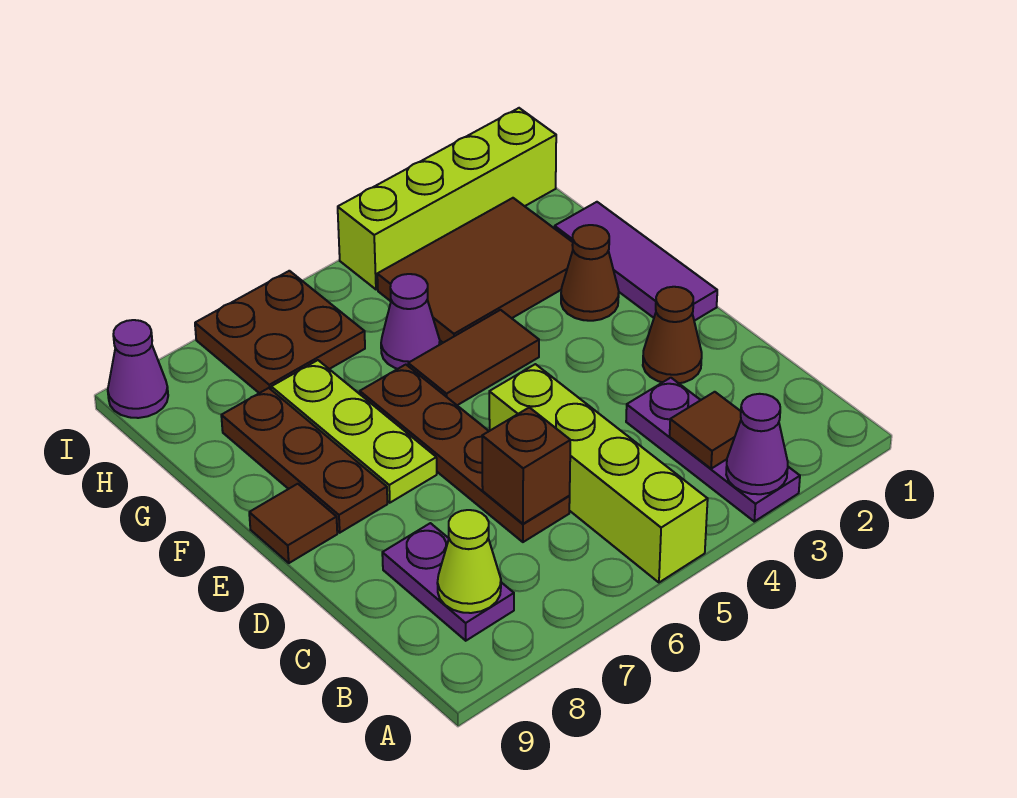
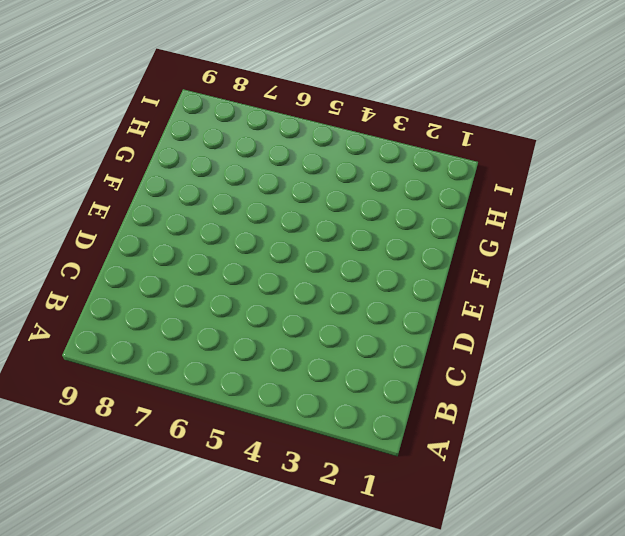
none -> purple 1x3 plate [626,378,800,521]
none -> lime 1x4 brick [489,364,708,582]
none -> purple 1x2 plate [382,523,514,641]

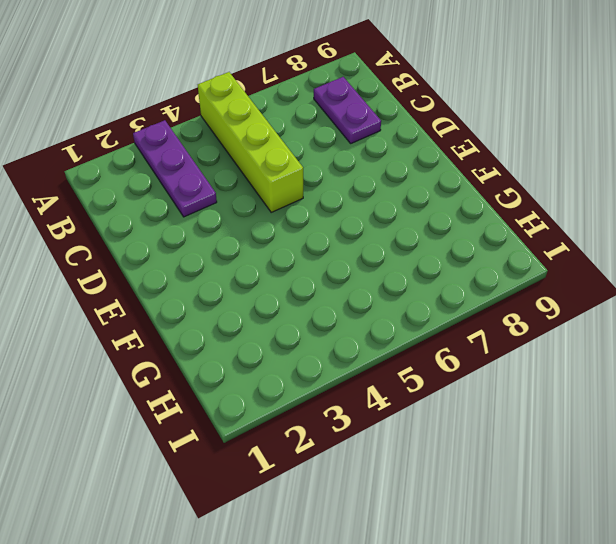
none -> brown 1x4 plate [360,365,570,542]
none -> brown 1x1 cone [643,287,702,383]
none -> purple 1x3 tile [554,202,717,321]

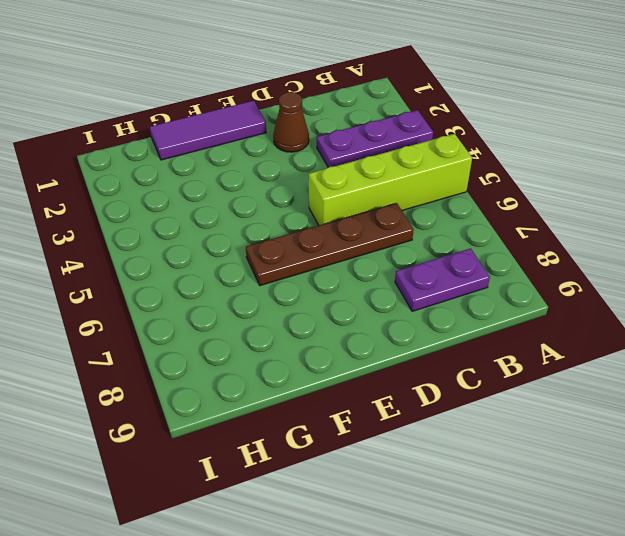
none -> lime 1x3 plate [271,360,437,503]
none -> brown 1x3 plate [221,388,387,533]
none -> brown 1x1 tile [249,484,337,563]

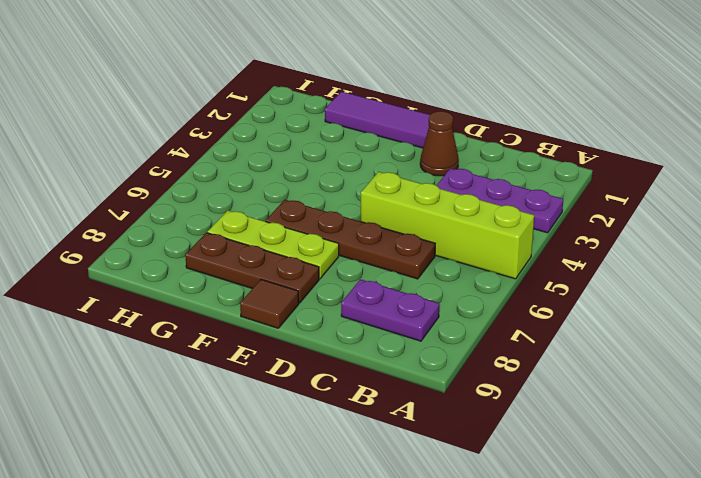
none -> brown 1x1 cone [561,225,619,321]
none -> brown 1x2 tile [408,310,539,405]
none -> brown 2x3 tile [377,198,573,343]

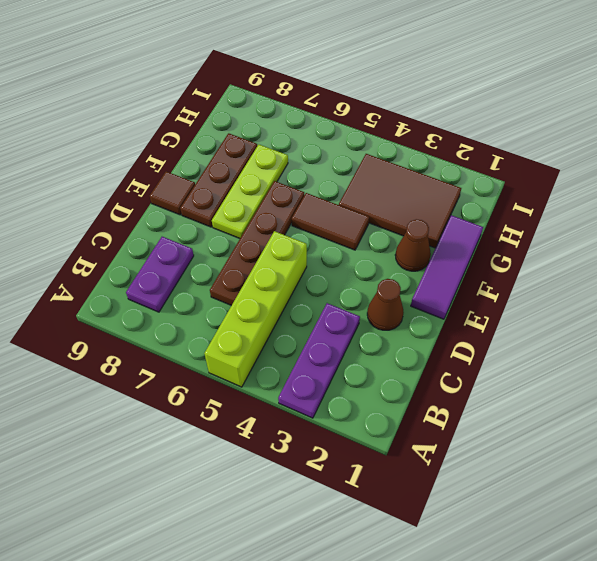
none -> purple 1x1 cone [381,274,440,369]
none -> brown 2x2 plate [195,271,365,393]
none -> lime 1x4 brick [338,108,556,289]

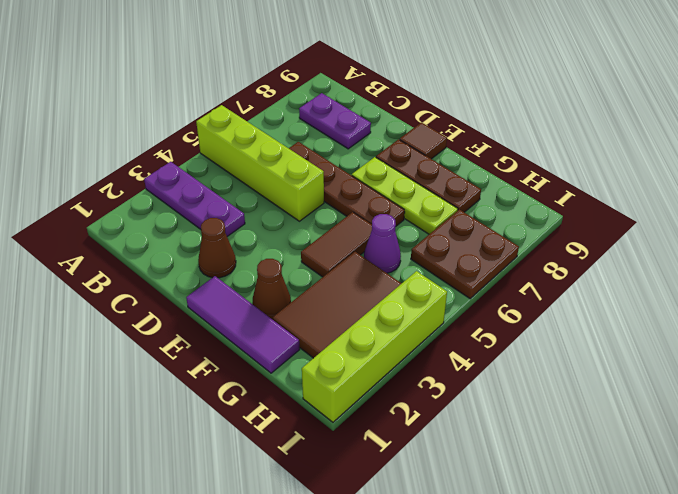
none -> purple 1x1 cone [108,320,168,418]
none -> purple 1x1 cone [726,394,788,494]
none -> brown 1x1 tile [670,392,741,469]

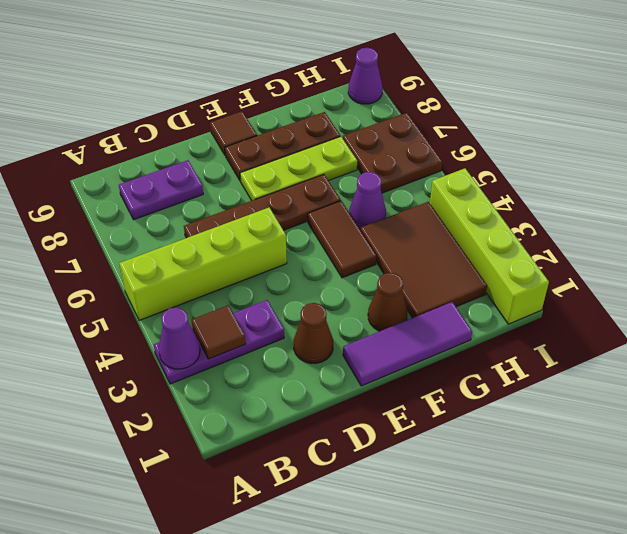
none -> lime 1x1 cone [437,510,501,613]
none -> brown 1x1 brick [482,407,571,524]

